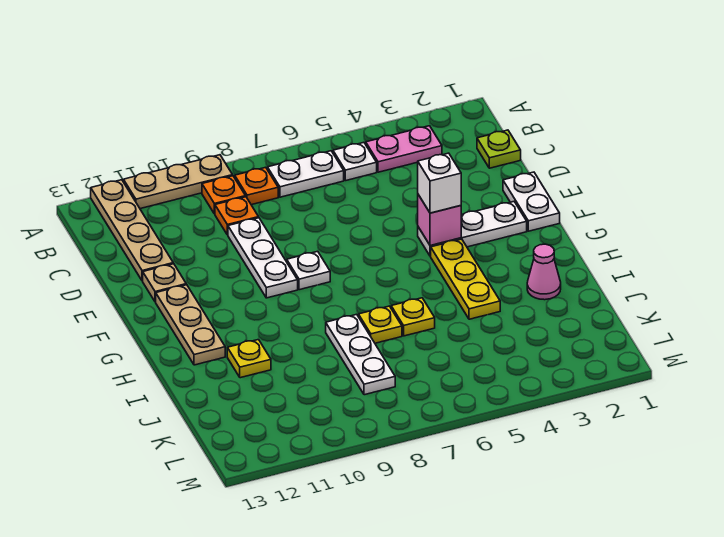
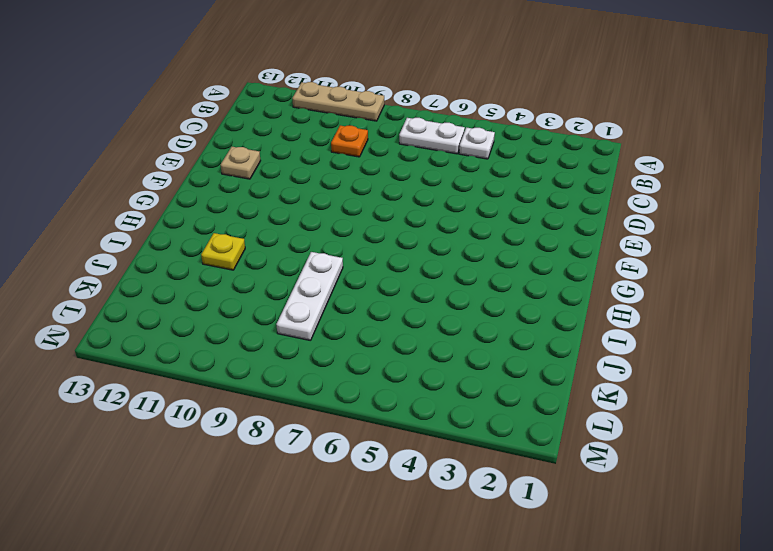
none -> tan 1x4 plate [91,180,173,281]
none -> pink 1x2 plate [366,126,442,172]
none -> orange 1x1 plate [235,167,278,205]

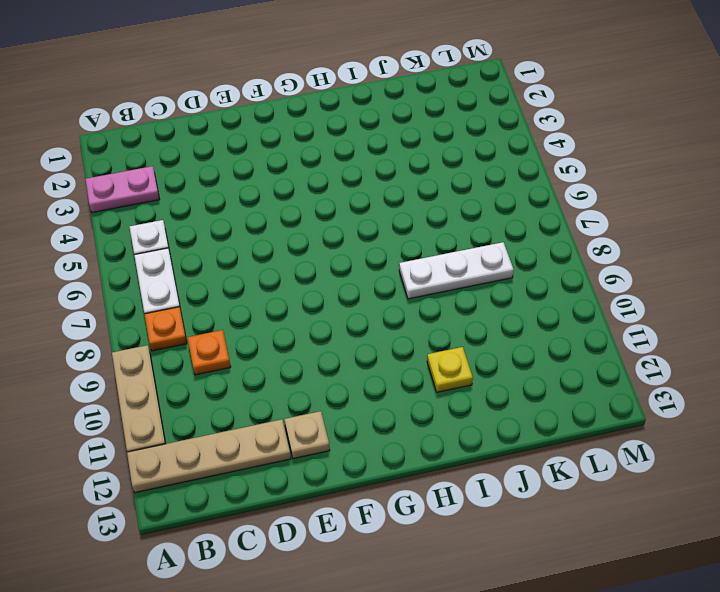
pink 1x2 plate [85,166,160,213] -> pink 1x2 plate turned to [366,126,442,172]
none -> orange 1x1 plate [202,176,246,214]
none -> lime 1x1 plate [477,130,521,168]
none -> white 1x3 plate [228,218,298,298]

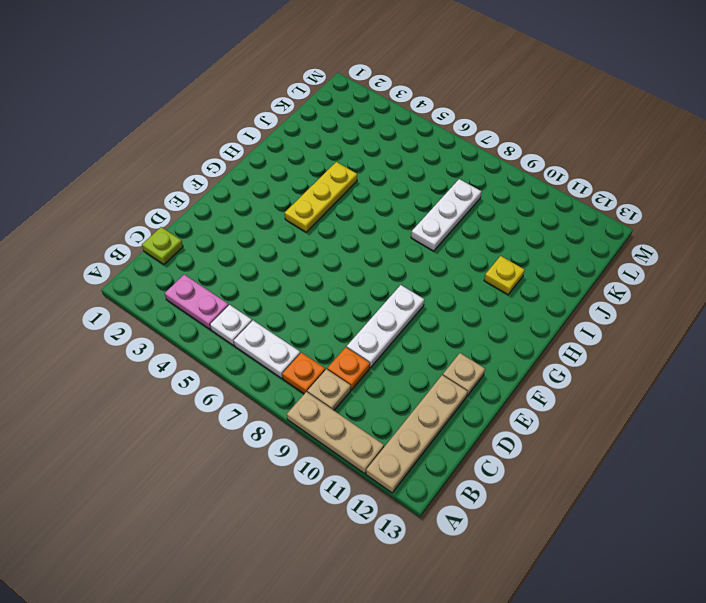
tan 1x1 plate [307,369,351,410] -> orange 1x1 plate [202,176,246,214]
none -> white 1x2 plate [503,172,560,231]
none -> white 1x3 plate [418,202,527,256]
none -> white 1x1 plate [287,251,330,290]

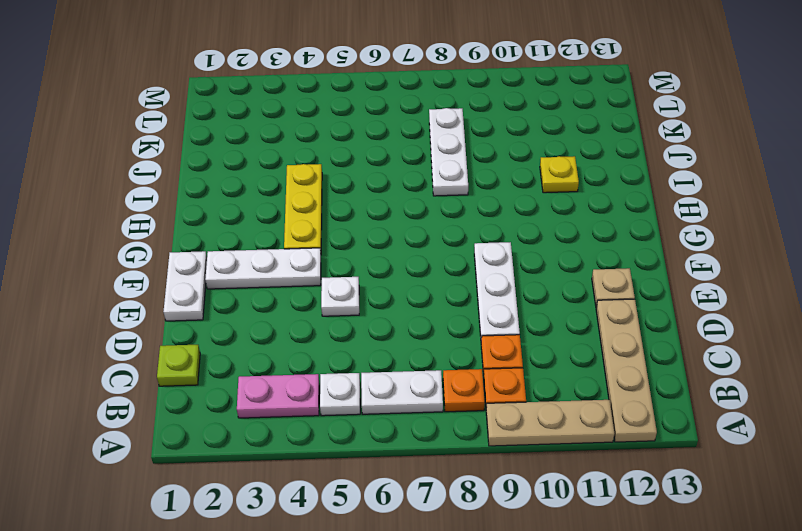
white 1x1 plate [321,277,359,316] -> white 1x1 plate moved to [287,251,330,290]
none -> tan 1x3 plate [156,285,225,365]
none -> pink 1x1 cone [527,244,561,300]
none -> yellow 1x1 plate [391,298,435,336]

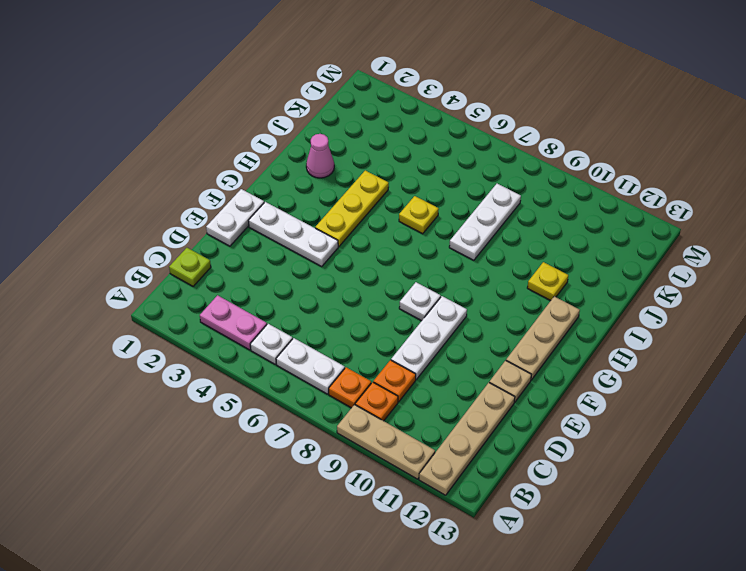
none -> yellow 1x1 plate [358,306,402,343]
none -> pink 1x1 brick [418,195,461,246]
none -> white 1x1 brick [418,153,461,213]

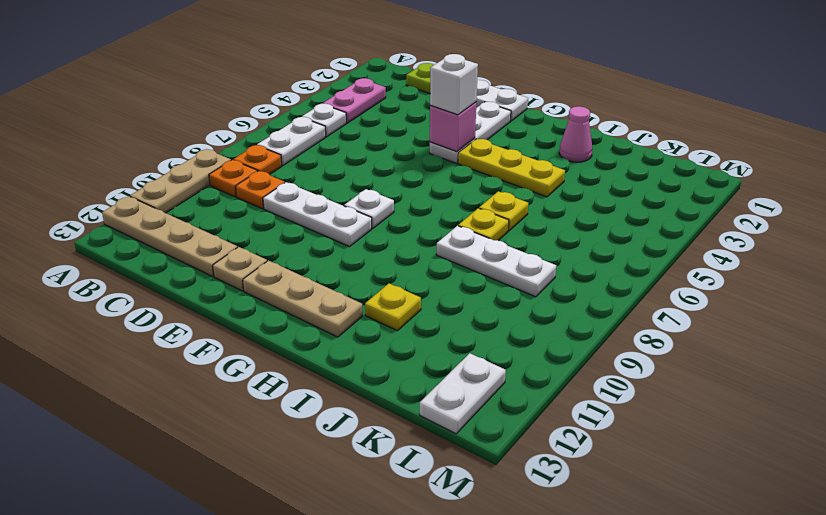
white 1x2 plate [420,353,506,434] -> none

